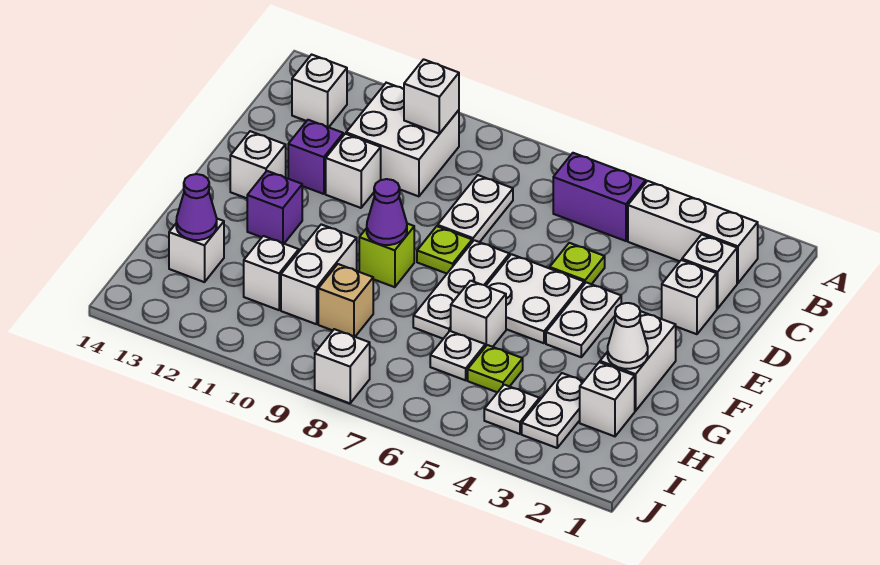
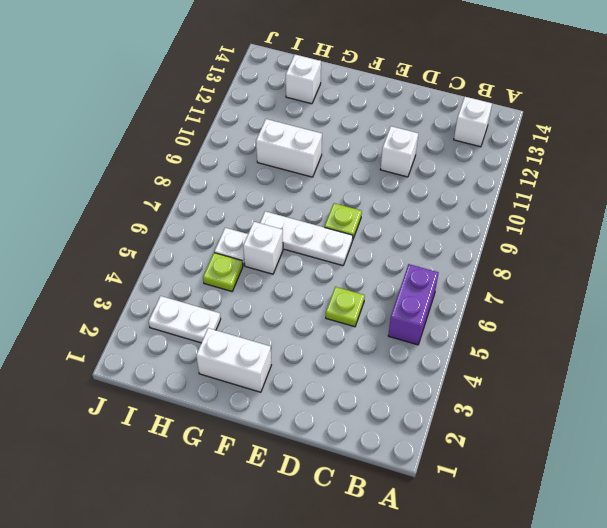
none -> white 1x3 brick [628,181,758,283]
none -> white 2x2 brick [346,83,459,196]
none -> white 1x1 brick [682,235,737,309]
none -> white 1x2 plate [438,175,513,242]

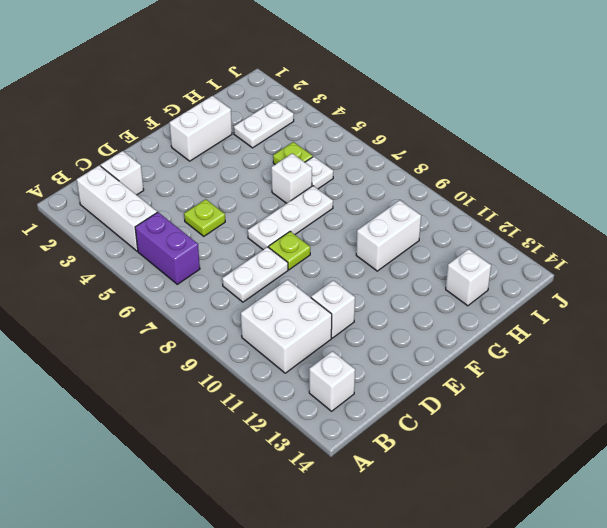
none -> white 1x1 brick [662,260,717,334]
none -> purple 1x1 brick [288,120,343,194]
none -> white 1x2 plate [546,282,621,357]
none -> white 2x2 plate [486,254,584,343]

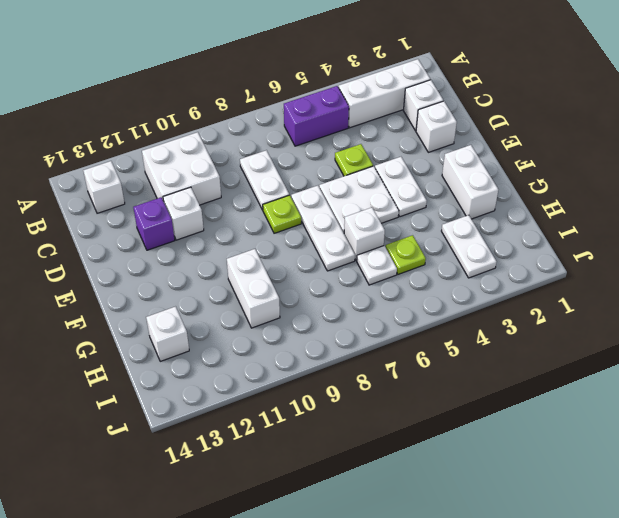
none -> white 1x1 brick [230,131,286,198]
none -> lime 1x1 brick [359,224,414,287]
none -> purple 1x1 brick [247,171,302,243]
none -> white 1x1 brick [580,362,635,436]

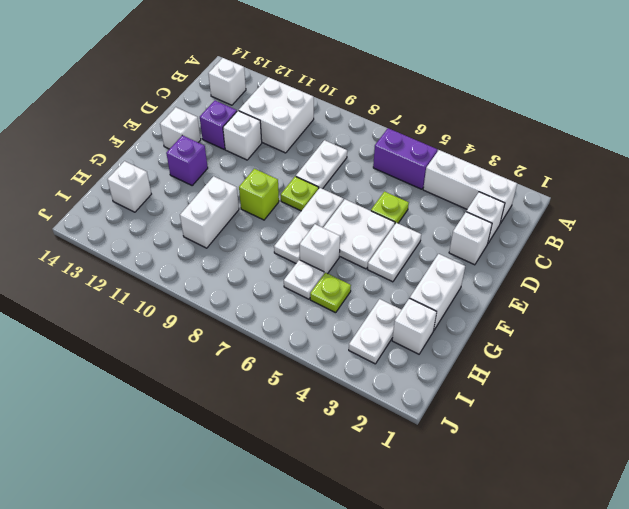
none -> tan 1x1 brick [318,264,373,337]
none -> white 1x1 brick [244,236,299,310]
none -> white 1x1 plate [484,385,540,434]
none -> white 1x1 brick [315,329,370,403]

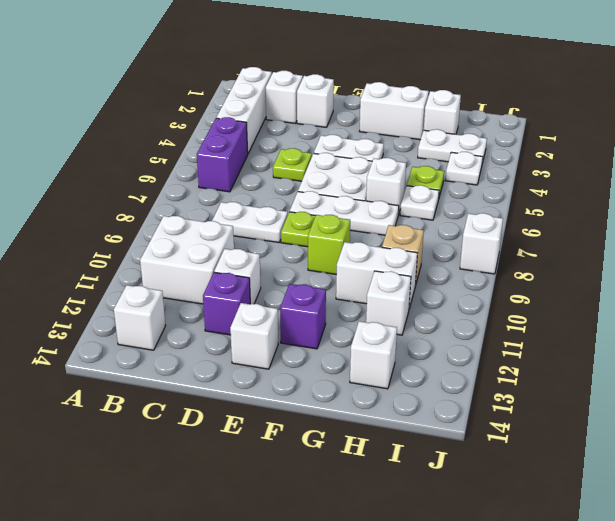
none -> white 1x1 brick [404,59,459,134]
none -> purple 1x1 cone [367,179,407,245]
none -> white 1x1 cone [608,303,648,369]
none -> purple 1x1 cone [176,174,217,240]

